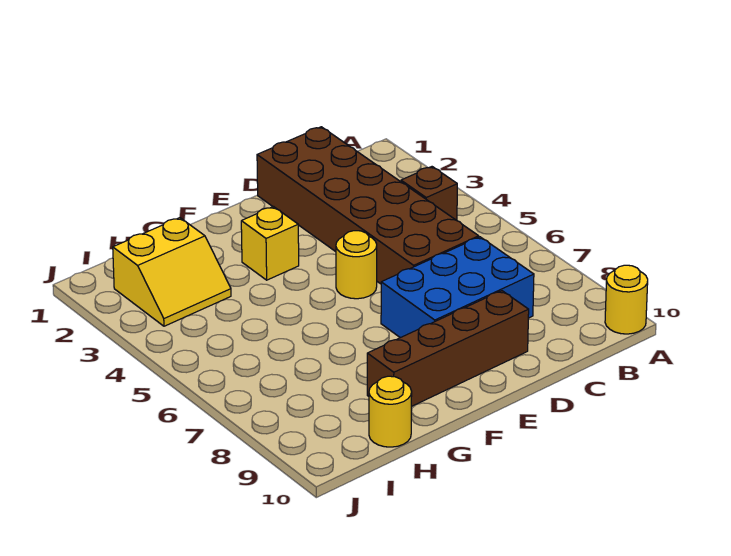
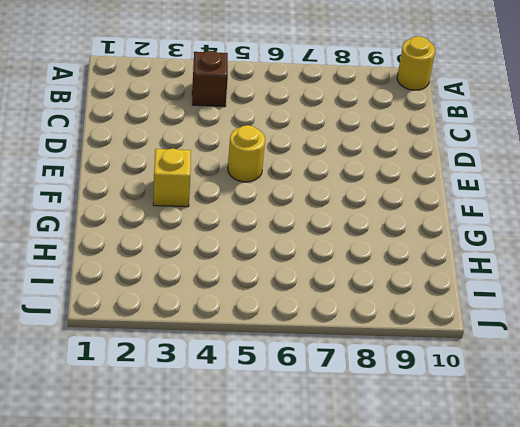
none -> brown 2x6 brick [257,127,479,284]
none -> blue 2x3 brick [381,237,534,338]

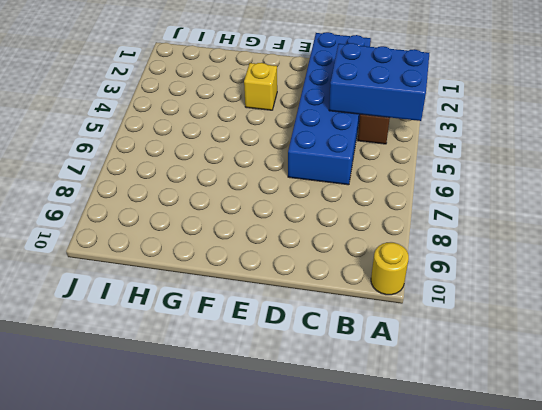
blue 2x3 brick [329,43,429,121] -> blue 2x3 brick moved to [381,237,534,338]
blue 2x6 brick [288,32,371,185] -> brown 2x6 brick [257,127,479,284]
none -> brown 1x4 brick [367,291,529,407]
none -> yellow 1x1 round brick [336,231,377,299]

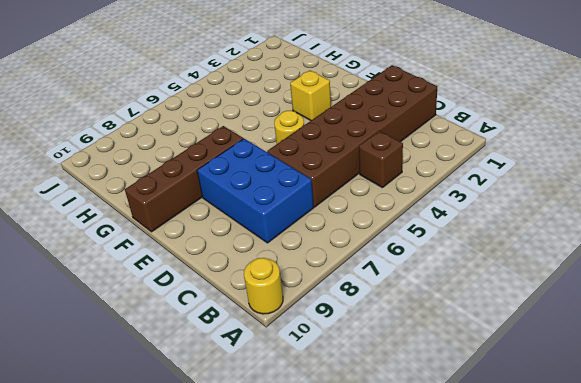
brown 1x4 brick [125,126,243,232] -> brown 1x4 brick turned to [367,291,529,407]
none -> yellow 2x2 slope [113,218,231,326]
none -> yellow 1x1 round brick [369,376,412,447]

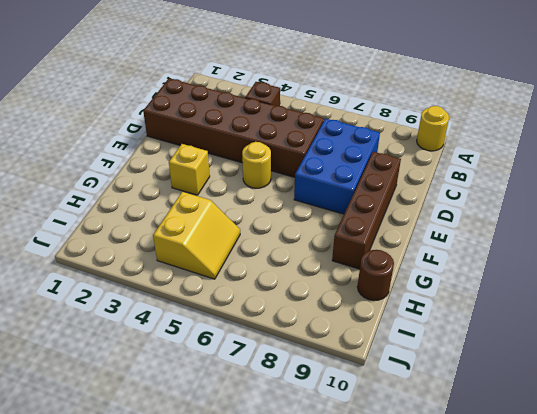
yellow 2x2 slope [153,192,240,279] -> yellow 2x2 slope moved to [113,218,231,326]
brown 1x1 round brick [357,250,394,300] -> yellow 1x1 round brick [369,376,412,447]

